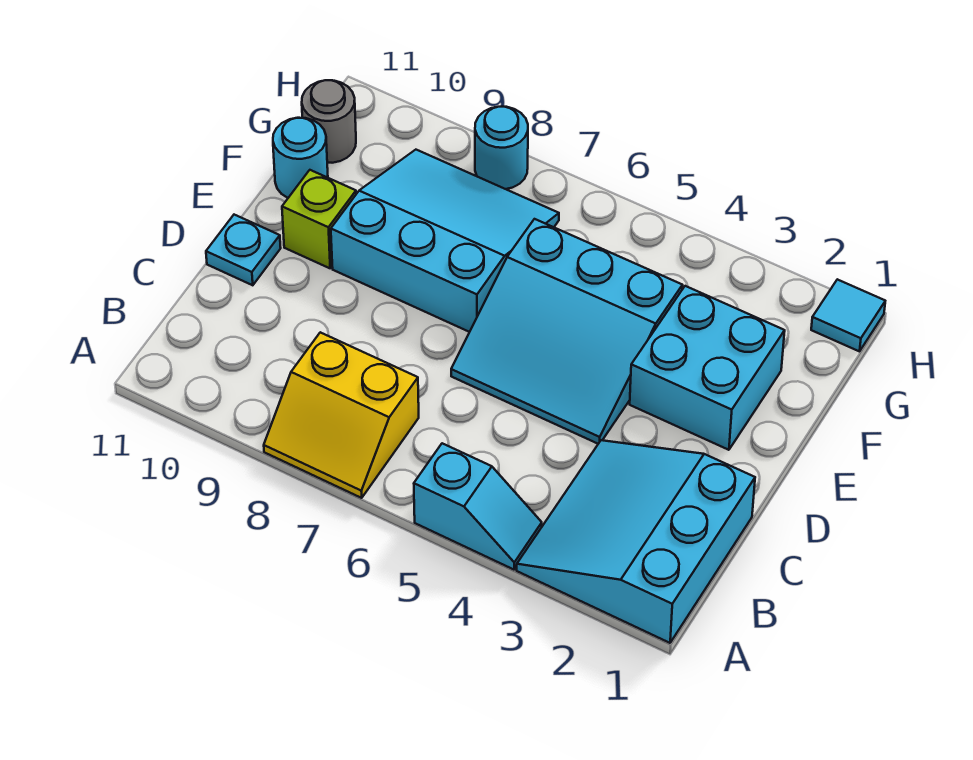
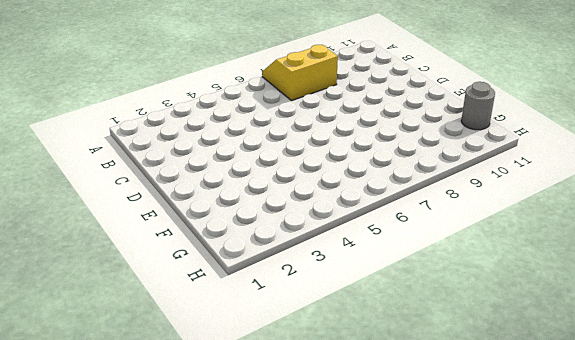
none -> cyan 3x3 slope [517,440,755,643]
none -> cyan 1x2 slope [414,443,542,570]
none -> cyan 3x3 slope [451,219,683,444]

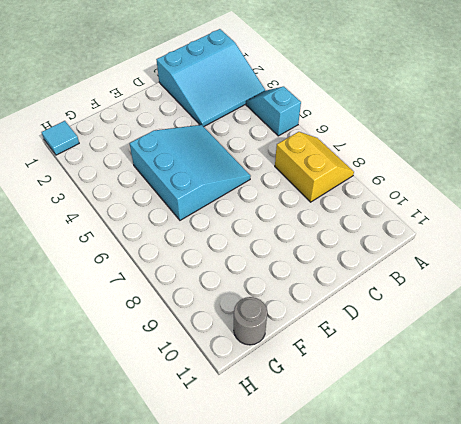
none -> cyan 1x1 plate [206,215,281,285]
none -> cyan 2x2 brick [630,286,785,450]
none -> cyan 3x3 slope [331,150,559,332]

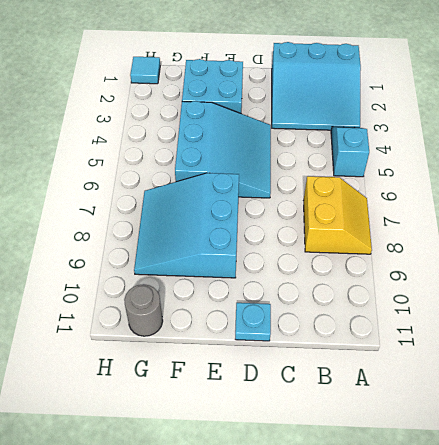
none -> lime 1x1 brick [282,170,356,268]
none -> cyan 1x1 round brick [273,118,328,198]
none -> cyan 1x1 round brick [475,107,528,189]

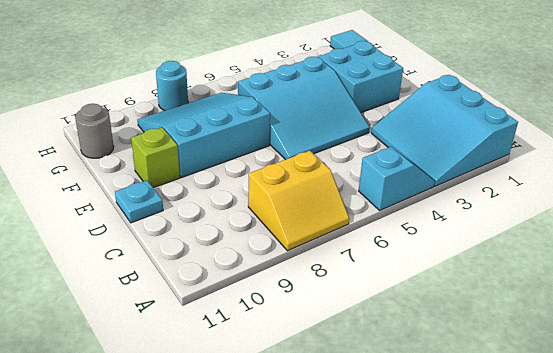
none -> cyan 1x1 round brick [273,118,328,198]

